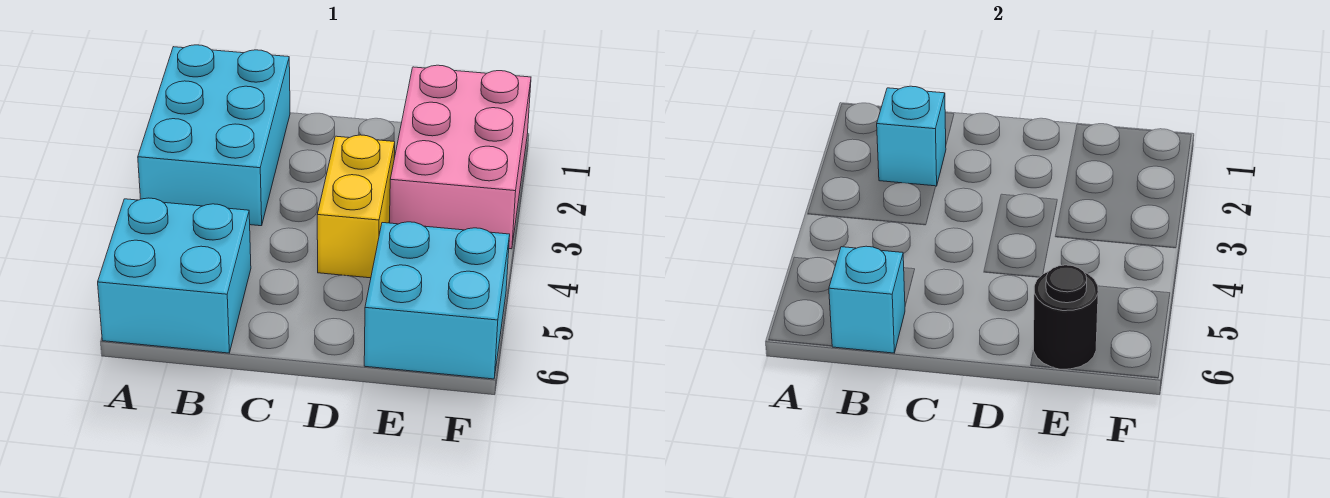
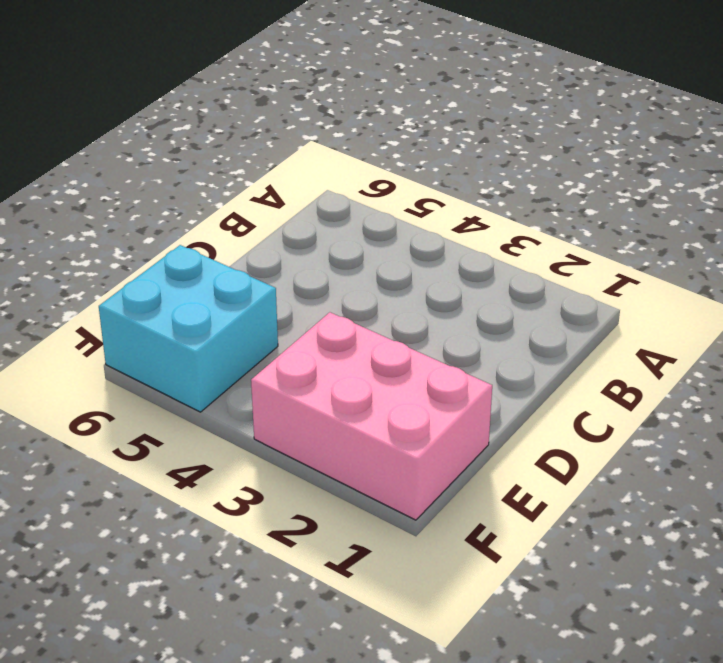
none -> cyan 2x3 brick [138,45,290,226]
none -> cyan 2x2 brick [98,198,251,353]

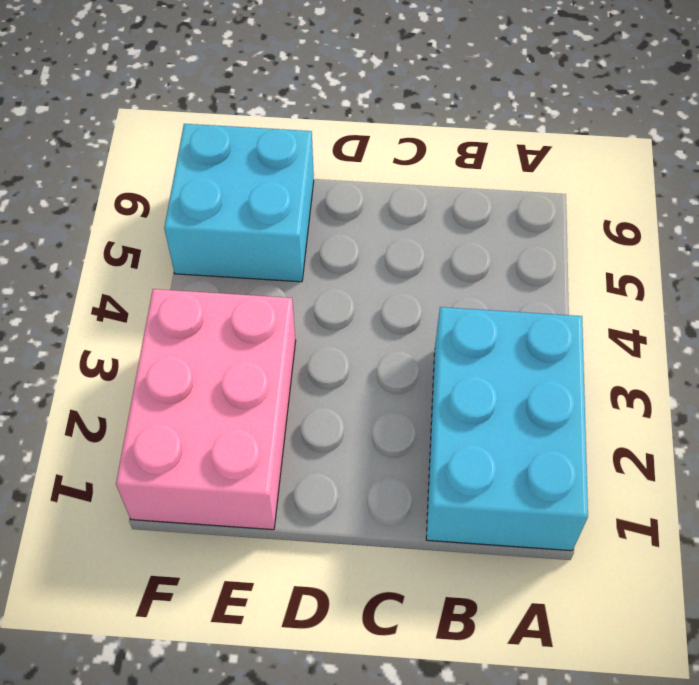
none -> cyan 2x2 brick [98,198,251,353]
none -> yellow 1x2 brick [317,135,395,278]

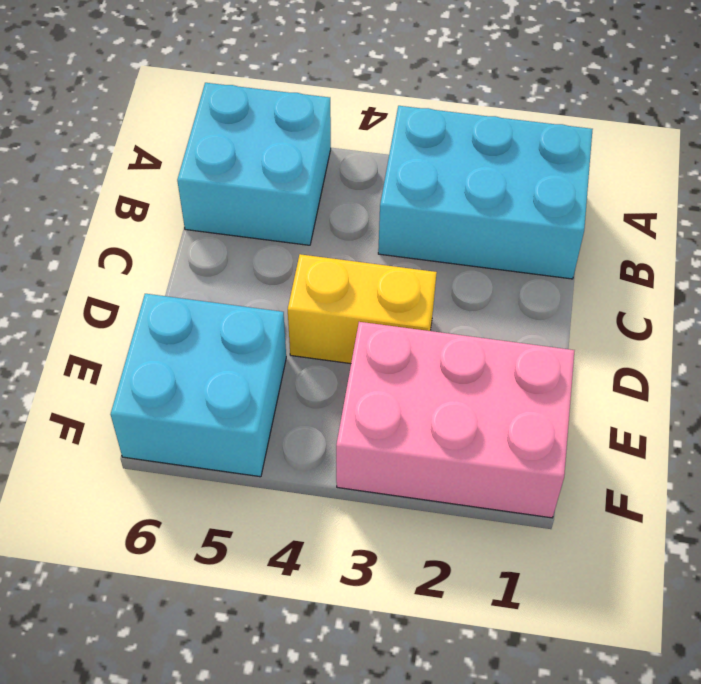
none -> cyan 1x1 brick [877,86,946,186]
none -> cyan 1x1 brick [829,246,905,353]

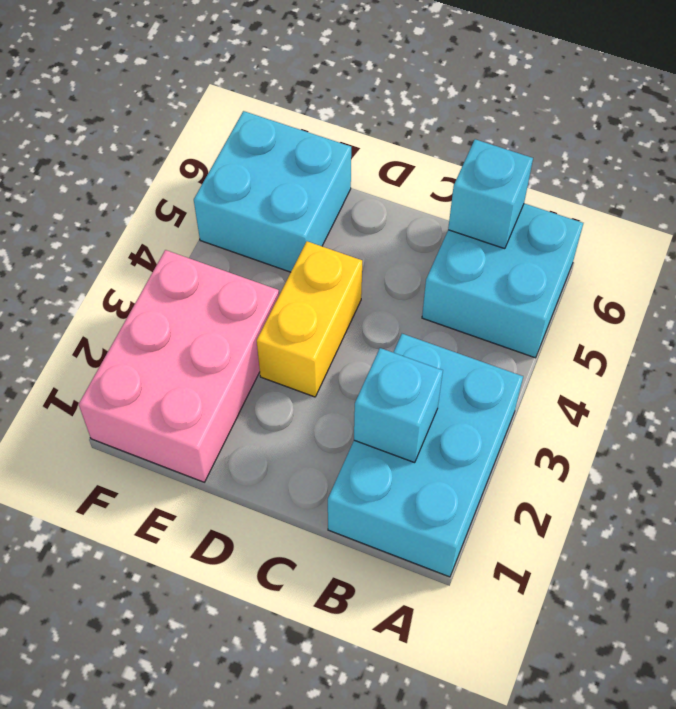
none -> black 1x1 round brick [1034,265,1098,369]

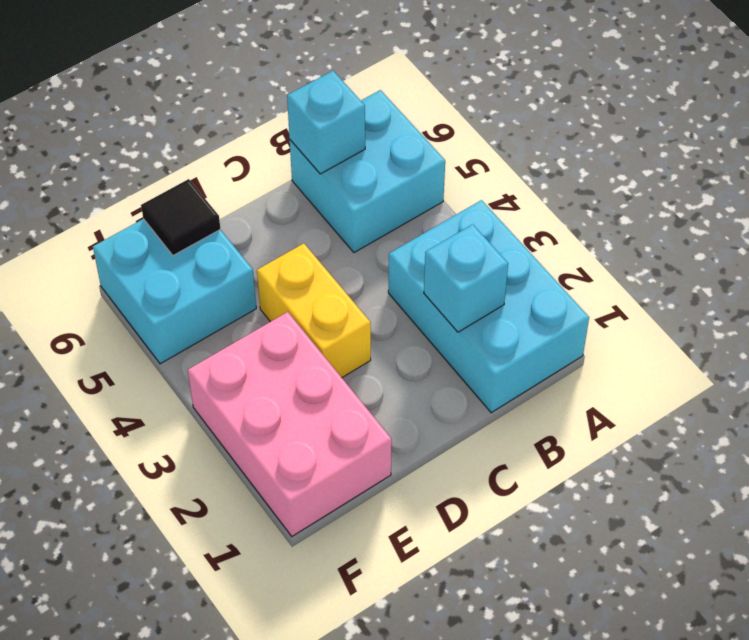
black 1x1 tile [141,179,220,255] -> black 1x1 round brick [1034,265,1098,369]

